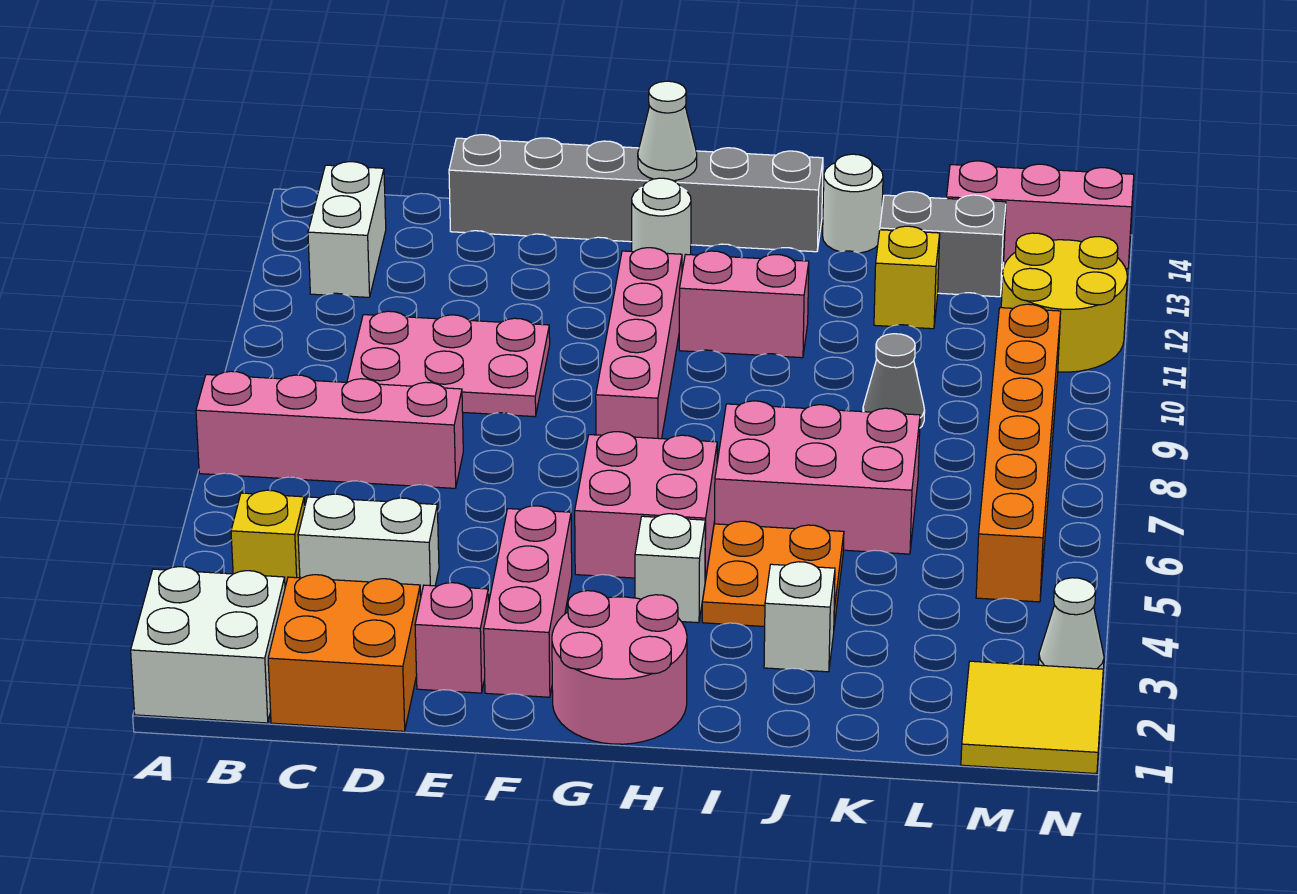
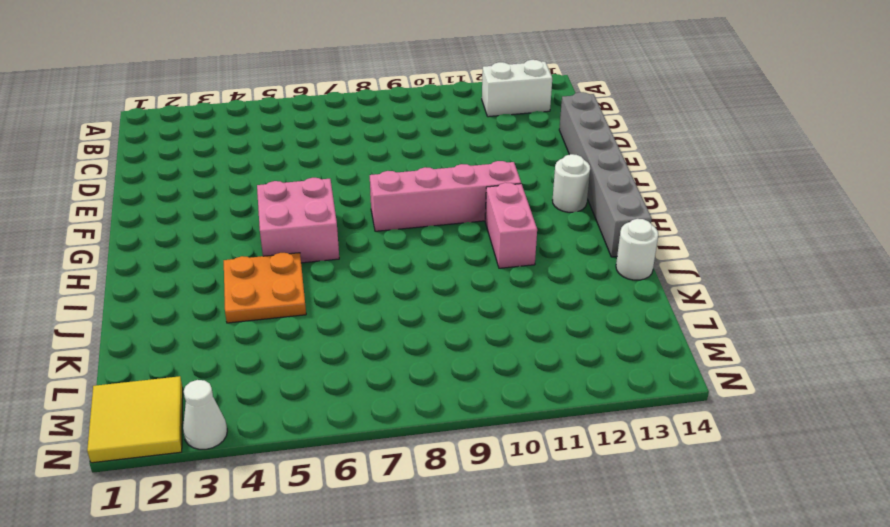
none -> white 2x2 brick [131,567,285,723]
none -> pink 1x4 brick [196,371,463,488]
none -> yellow 1x1 brick [231,490,305,587]

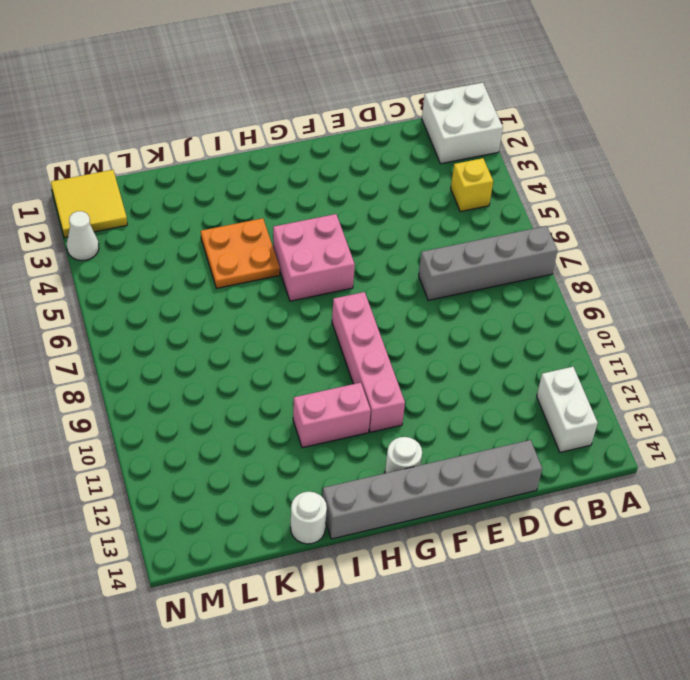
grey 1x4 brick [419,226,558,300] -> pink 1x4 brick [196,371,463,488]
none -> orange 2x2 brick [268,575,421,731]
none -> white 1x2 brick [298,494,439,595]
none -> pink 2x3 plate [347,311,550,417]

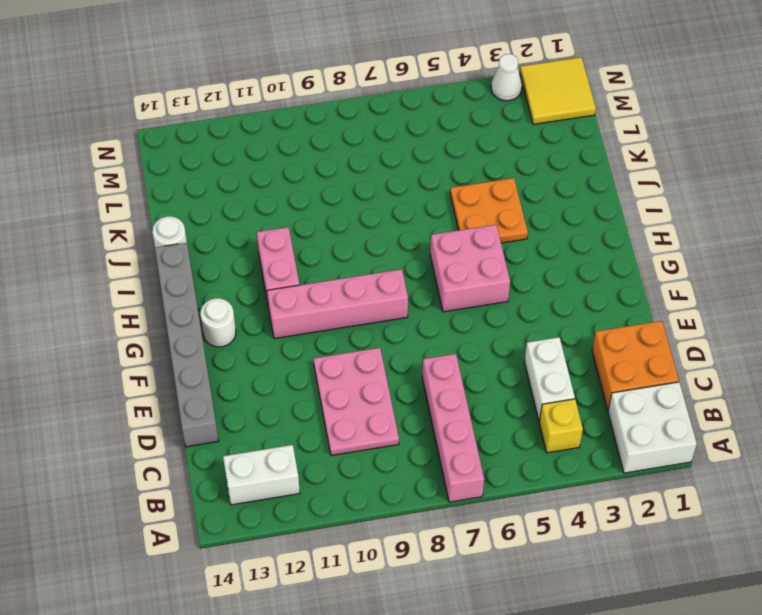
none -> pink 1x1 brick [415,583,489,693]
none -> pink 1x3 brick [484,506,572,697]
none -> pink 2x2 round brick [552,591,687,744]

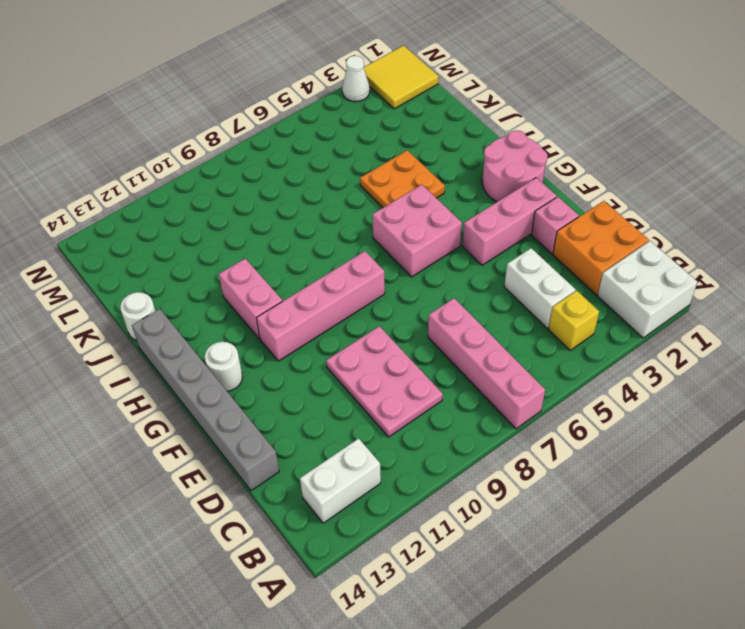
none -> white 1x1 brick [635,514,705,623]
none -> pink 2x3 brick [715,401,920,554]
none -> white 1x1 brick [764,562,835,672]

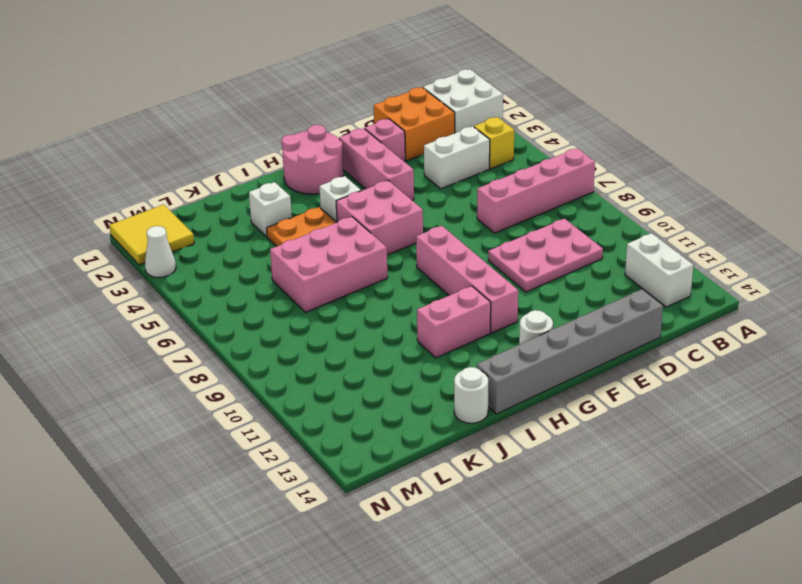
none -> grey 1x1 cone [863,334,925,428]
none -> yellow 1x1 brick [874,226,940,329]
none -> grey 1x2 brick [880,192,1006,297]

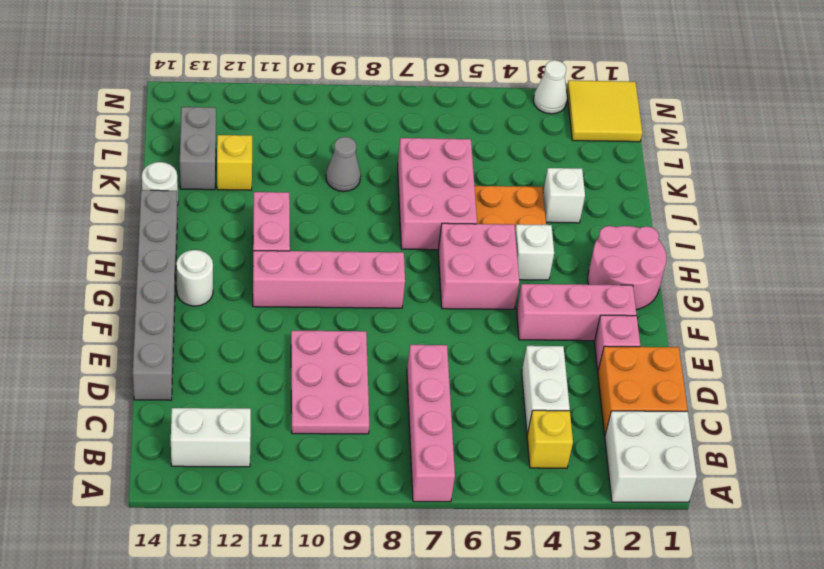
none -> pink 1x3 brick [947,161,1134,269]
none -> orange 1x6 brick [976,304,1061,602]
none -> yellow 2x2 round brick [1001,233,1127,372]

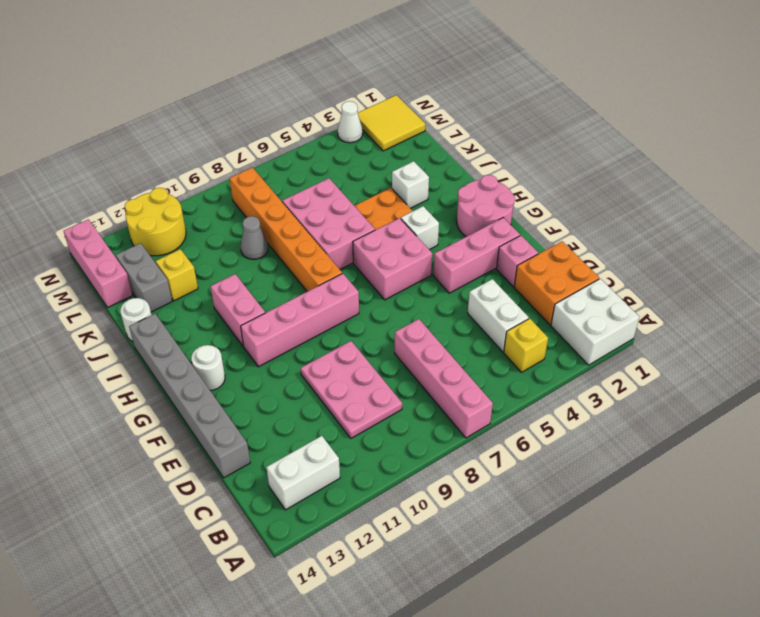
orange 1x6 brick [230,167,342,291] -> orange 1x6 brick turned to [976,304,1061,602]
none -> white 1x1 cone [638,81,697,181]

